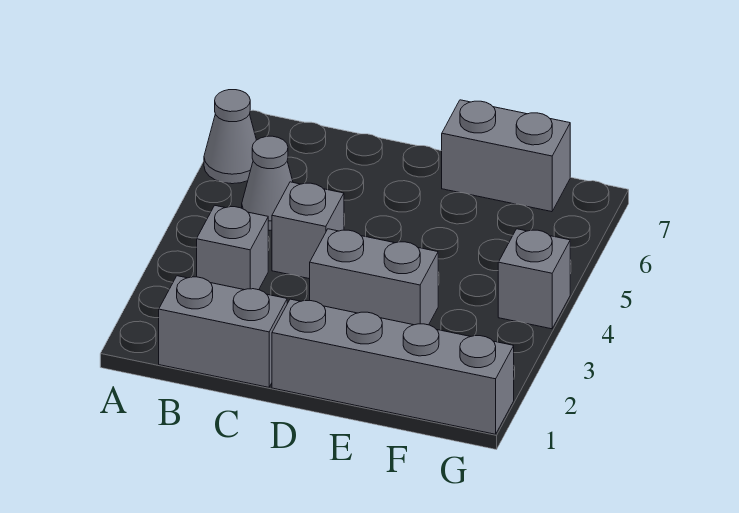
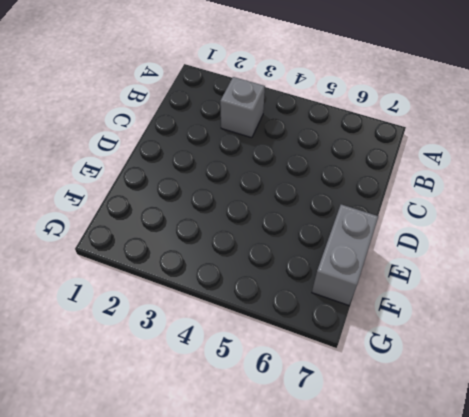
none -> grey 1x1 cone [204,90,256,184]
none -> grey 1x2 brick [159,276,287,387]

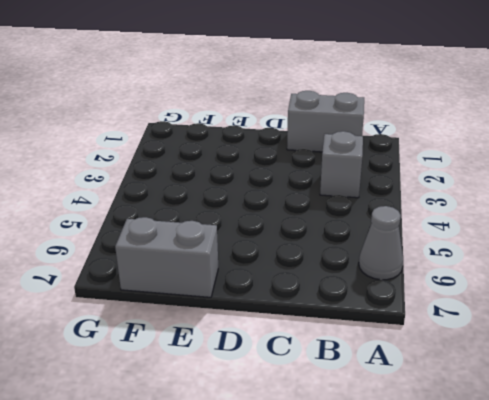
none -> grey 1x1 cone [242,136,293,230]
none -> grey 1x1 brick [272,182,344,279]

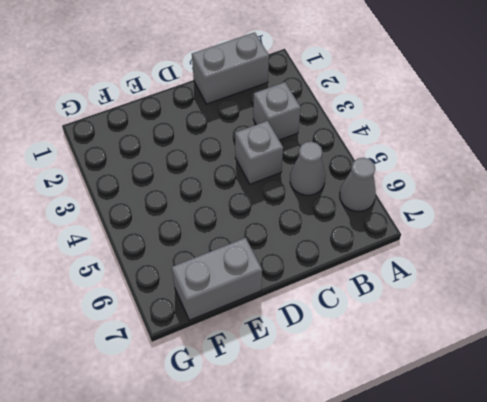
none -> grey 1x4 brick [272,299,514,434]
none -> grey 1x2 brick [310,229,438,325]

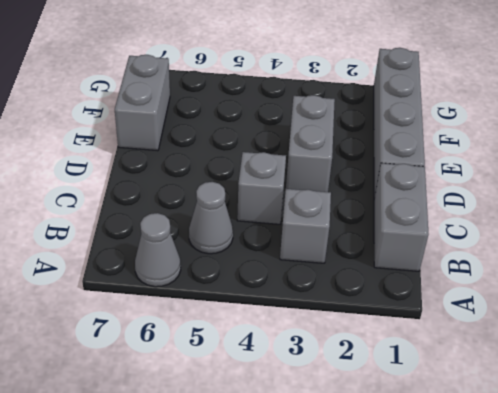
none -> grey 1x1 brick [498,229,570,329]

